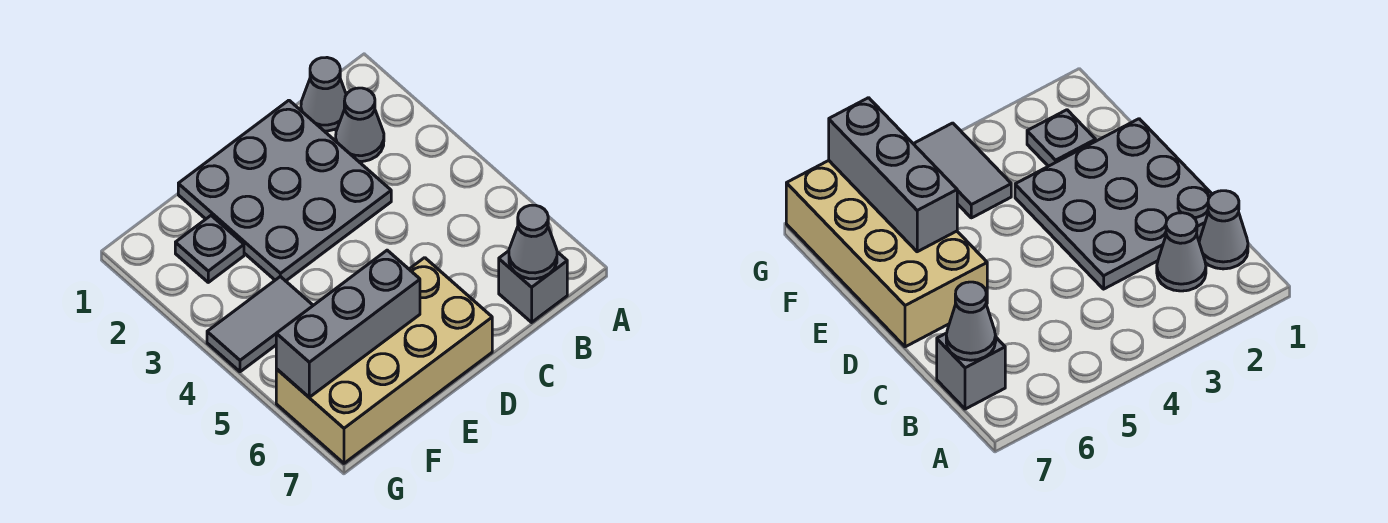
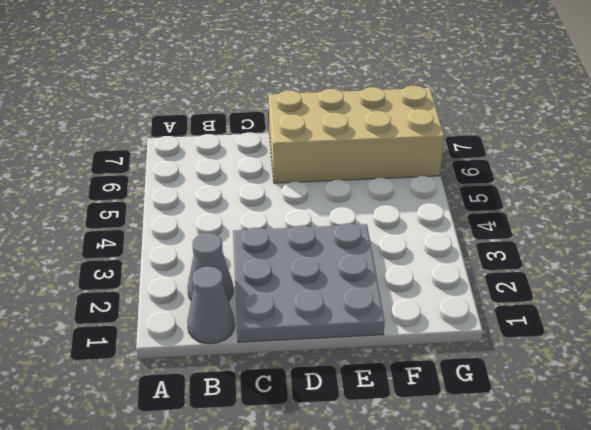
none -> grey 1x1 brick [499,251,567,322]
none -> grey 1x1 plate [175,216,244,282]

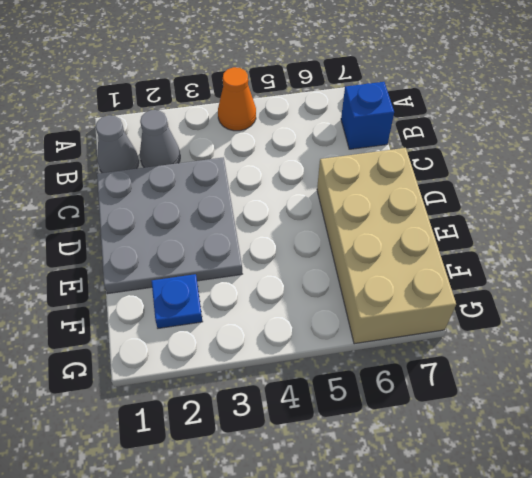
orange 1x1 cone [218,67,256,131] -> none
blue 1x1 brick [341,82,394,149] -> grey 1x1 brick [499,251,567,322]
blue 1x1 plate [152,274,202,328] -> grey 1x1 plate [175,216,244,282]
none -> grey 1x2 tile [207,277,313,372]
none -> grey 1x1 cone [509,205,557,279]

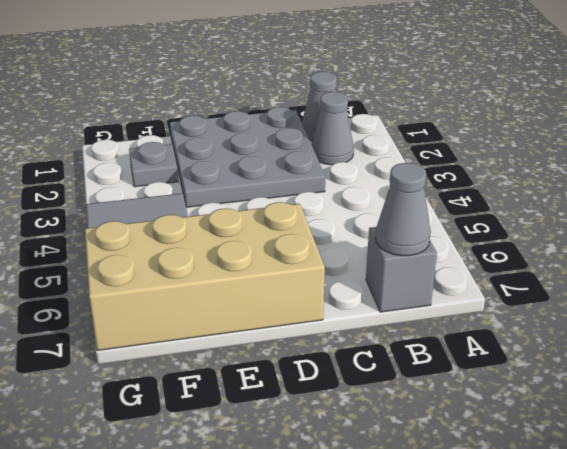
none -> grey 1x3 brick [276,250,420,397]

